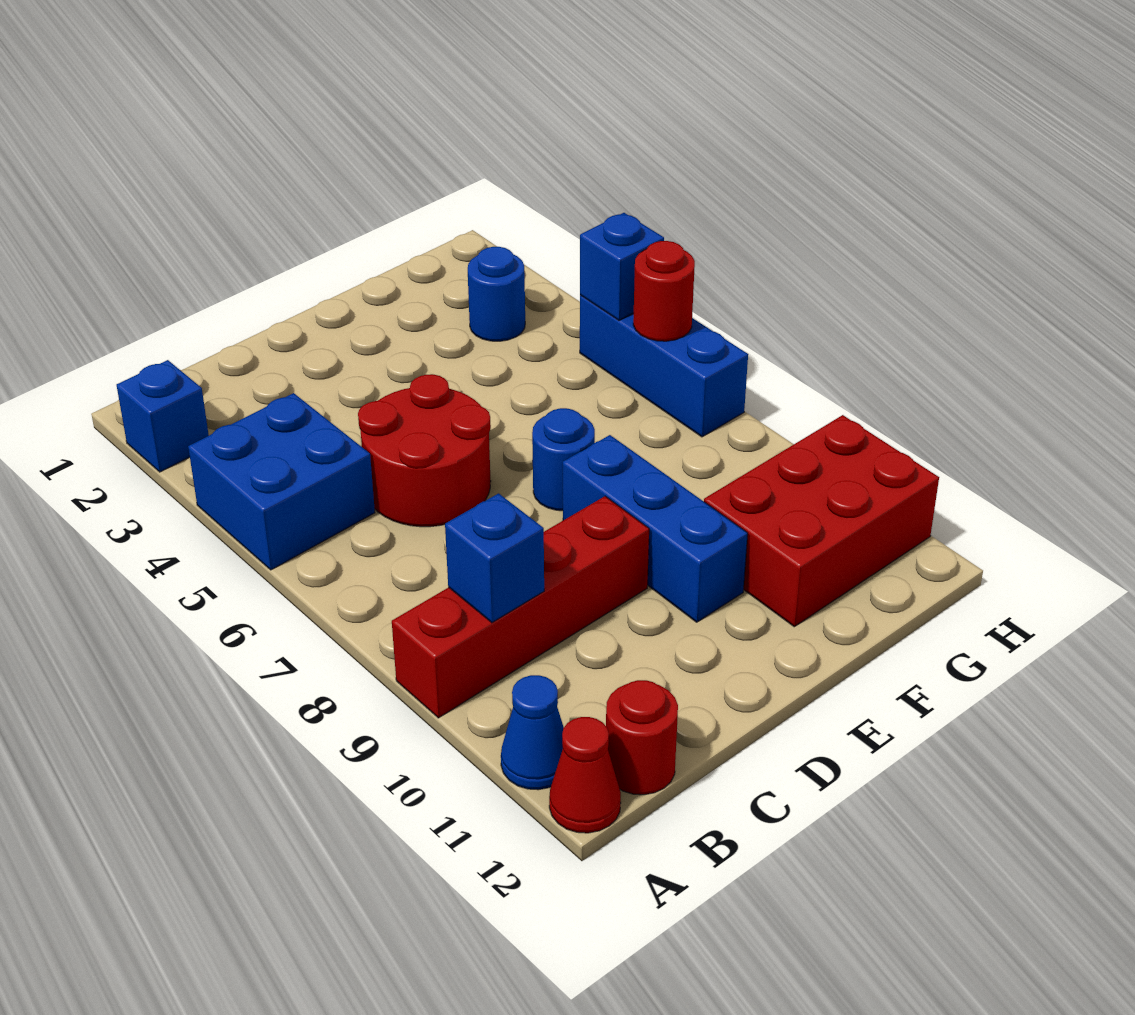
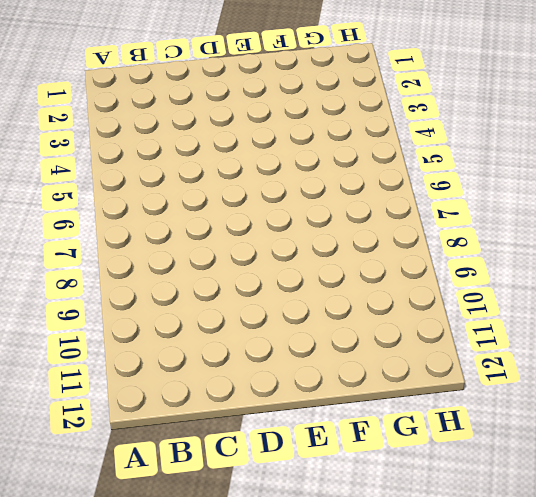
none -> blue 1x1 brick [117,360,209,472]
none -> blue 2x2 brick [188,393,375,570]
none -> red 1x4 brick [392,496,649,718]

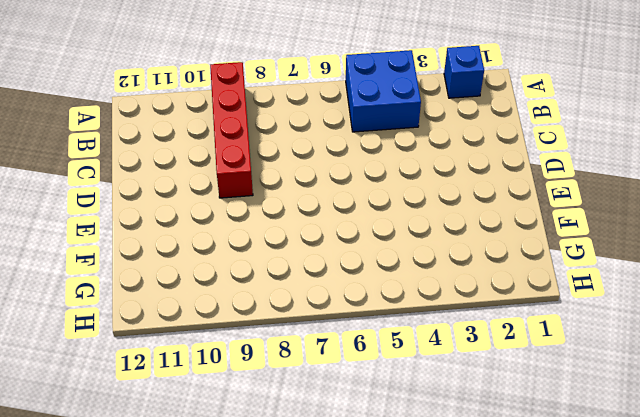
none -> blue 1x1 cone [501,675,564,790]
none -> red 1x1 cone [549,717,621,833]
none -> red 1x1 round brick [606,680,678,795]

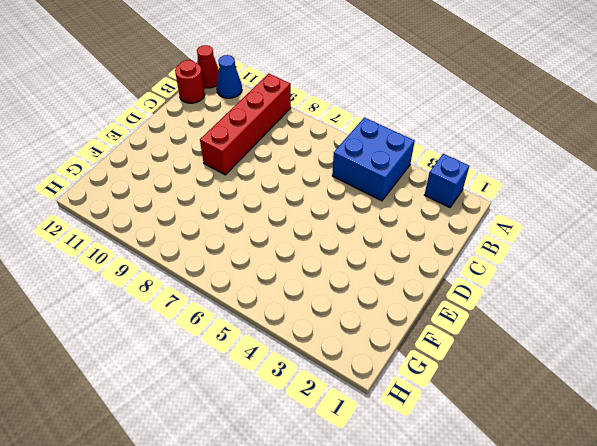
none -> red 2x2 round brick [358,374,491,527]
none -> blue 1x1 round brick [532,408,595,511]
none -> blue 1x3 brick [563,435,748,622]

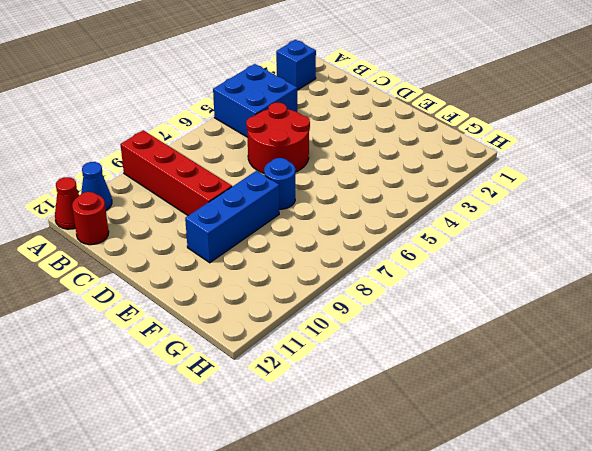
none -> red 2x3 brick [704,415,939,627]
none -> blue 1x1 round brick [468,247,525,341]
none -> blue 1x3 brick [580,295,748,437]

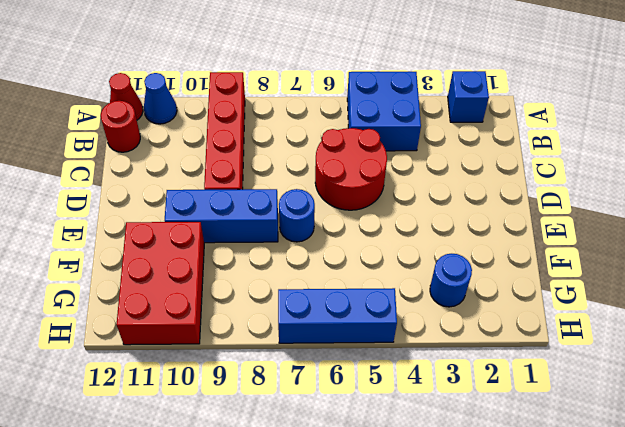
none -> blue 1x1 brick [445,493,544,623]
none -> blue 1x1 brick [580,213,664,320]
none -> red 1x1 round brick [633,241,695,341]

